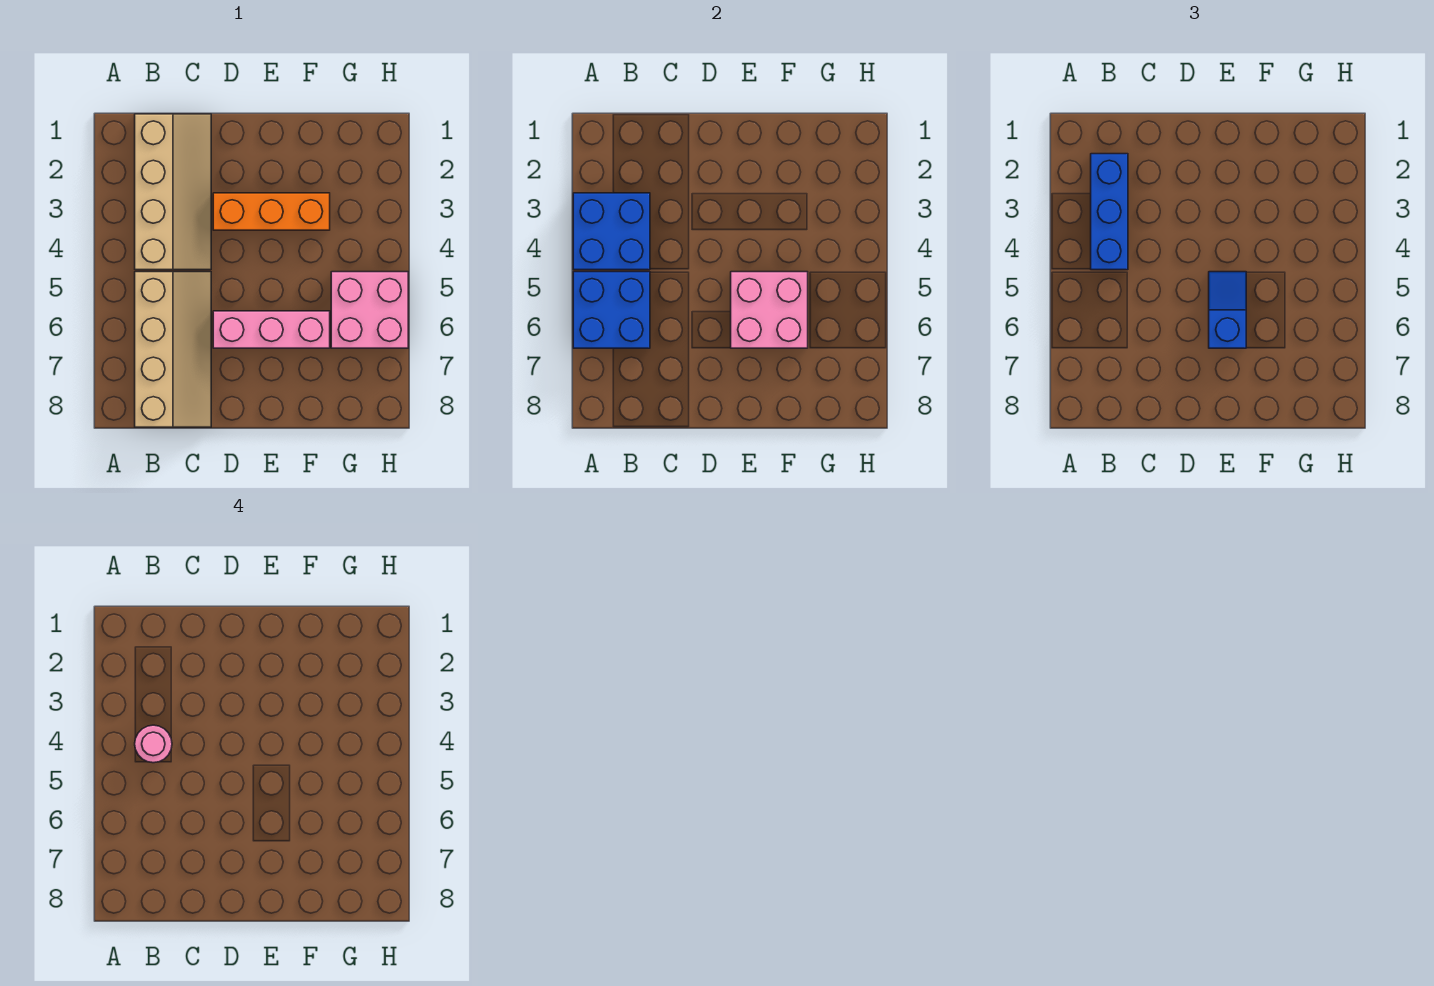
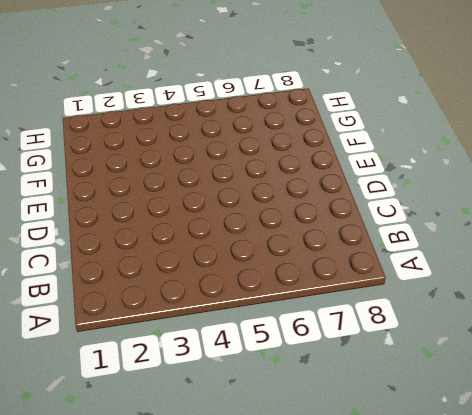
none -> tan 2x4 slope [135,114,211,270]
none -> tan 2x4 slope [135,272,211,427]

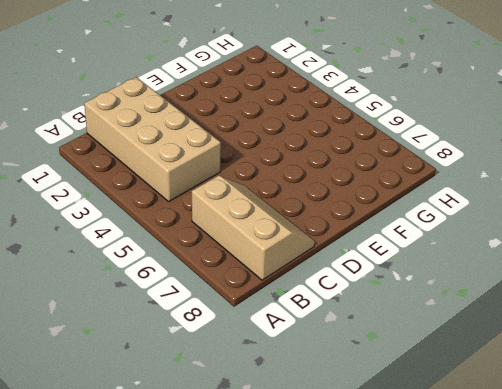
tan 2x4 brick [84,77,221,201] -> tan 2x4 slope [135,114,211,270]
tan 2x3 slope [192,176,315,280] -> tan 2x4 slope [135,272,211,427]
none -> orange 1x3 brick [213,193,330,230]
none -> pink 1x3 brick [213,311,330,348]

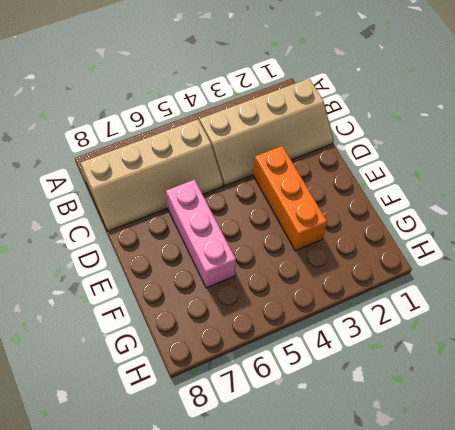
none -> pink 2x2 brick [331,272,408,348]
none -> blue 2x2 brick [573,193,650,270]

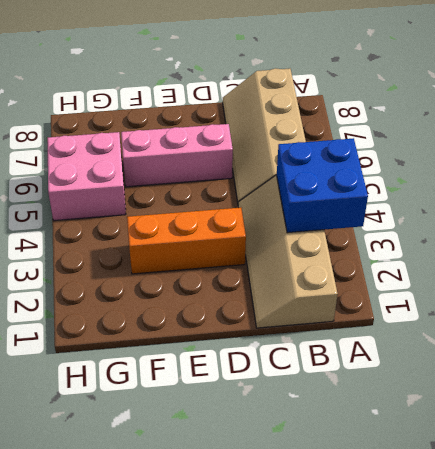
none -> blue 2x2 brick [573,272,650,348]
none -> pink 2x2 brick [731,272,808,348]

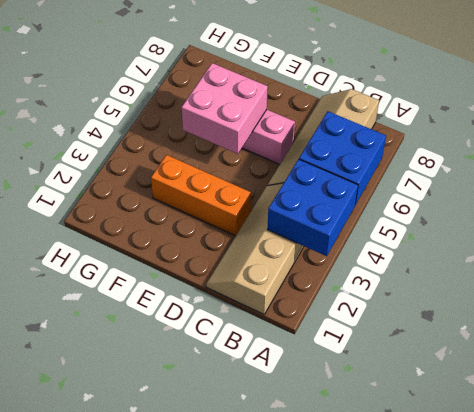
none -> pink 2x2 brick [331,272,408,348]
none -> blue 1x3 brick [1091,154,1128,270]

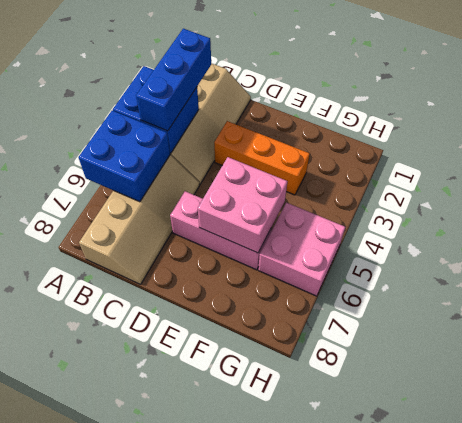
none -> blue 1x2 slope [1209,272,1246,348]
none -> pink 1x1 round brick [135,725,172,763]

